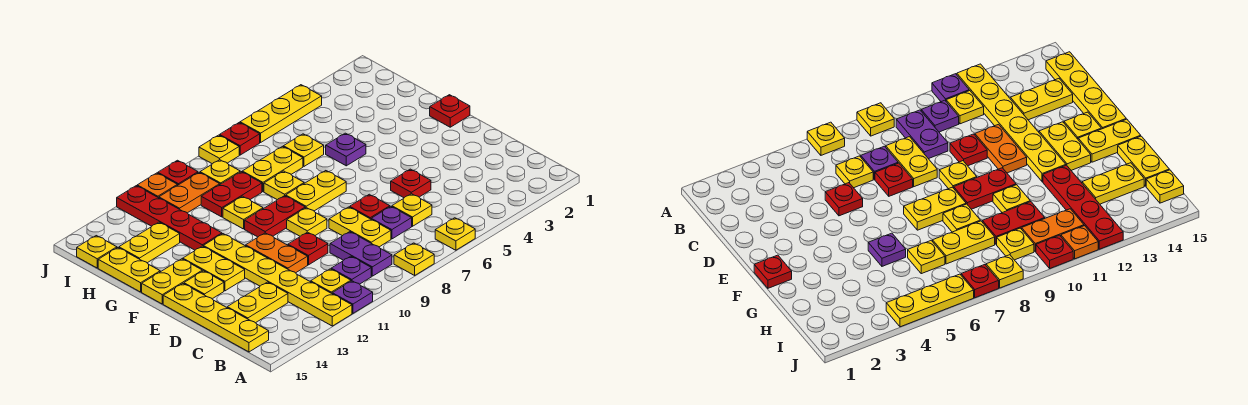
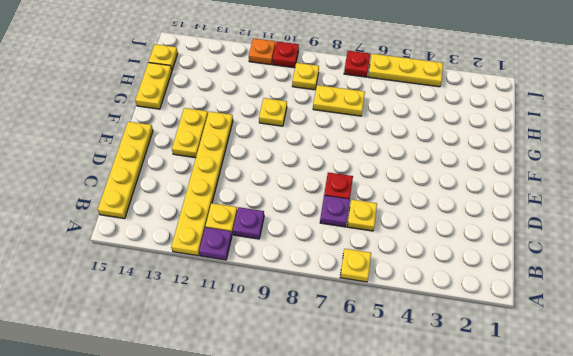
none -> yellow 1x1 plate [394,243,434,275]
none -> purple 1x2 plate [330,232,392,276]
none -> yellow 1x2 plate [329,207,391,247]
none -> yellow 1x2 plate [227,282,288,323]

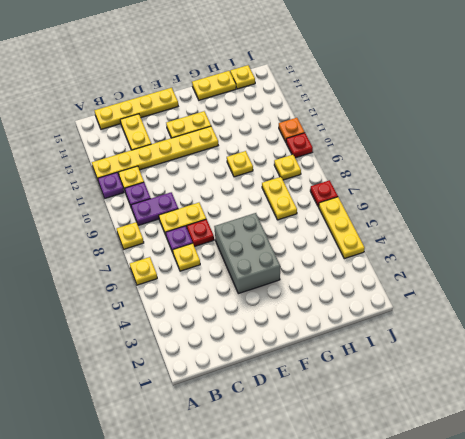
grey 2x3 brick [214,213,280,294] -> none
none -> red 1x1 plate [391,169,431,198]
none -> red 1x1 plate [288,232,328,265]
none -> orange 1x2 plate [246,233,308,273]
none -> yellow 1x1 plate [287,208,327,236]

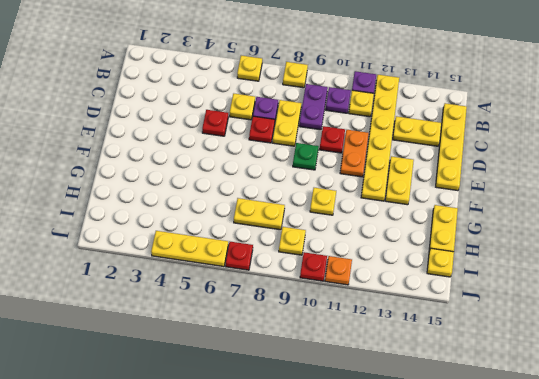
green 1x1 plate [293,143,319,170] -> yellow 1x1 plate [287,208,327,236]
none -> yellow 1x1 plate [184,271,224,299]
none -> red 1x1 plate [430,95,470,127]
none -> yellow 1x2 plate [286,171,346,211]
none -> red 1x2 plate [245,196,305,237]

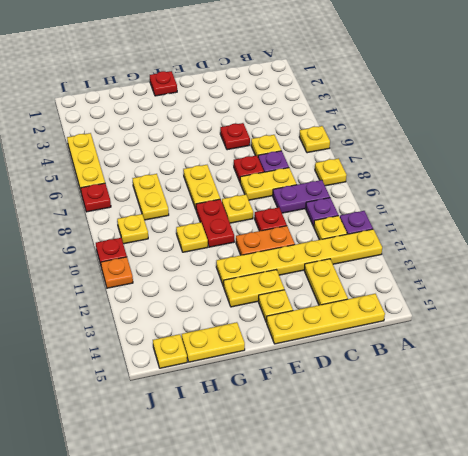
none -> yellow 1x2 plate [142,259,202,304]
none -> purple 1x1 plate [326,133,366,166]
none -> yellow 1x1 plate [264,171,304,200]
none -> red 1x4 plate [117,186,222,250]

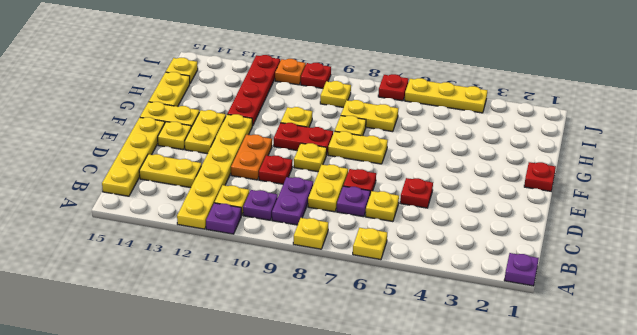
purple 1x1 plate [504,253,539,286] -> purple 1x1 plate moved to [326,133,366,166]
none -> yellow 1x1 plate [283,134,324,166]
none -> red 1x2 plate [201,172,262,217]
none -> yellow 1x2 plate [119,222,180,263]
none -> orange 1x2 plate [159,173,220,213]

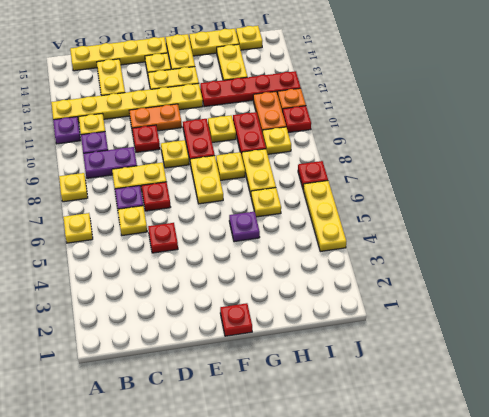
none -> yellow 1x1 plate [199,135,239,164]

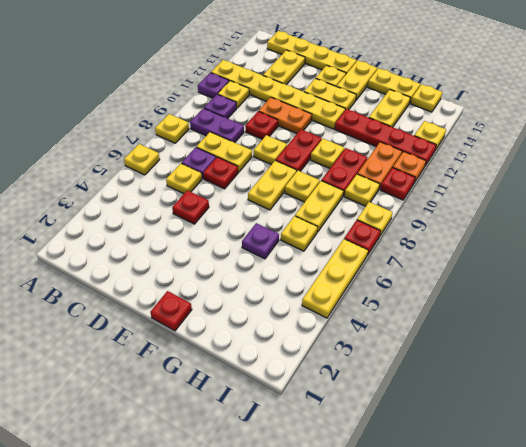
yellow 1x1 plate [414,121,446,150] -> none

